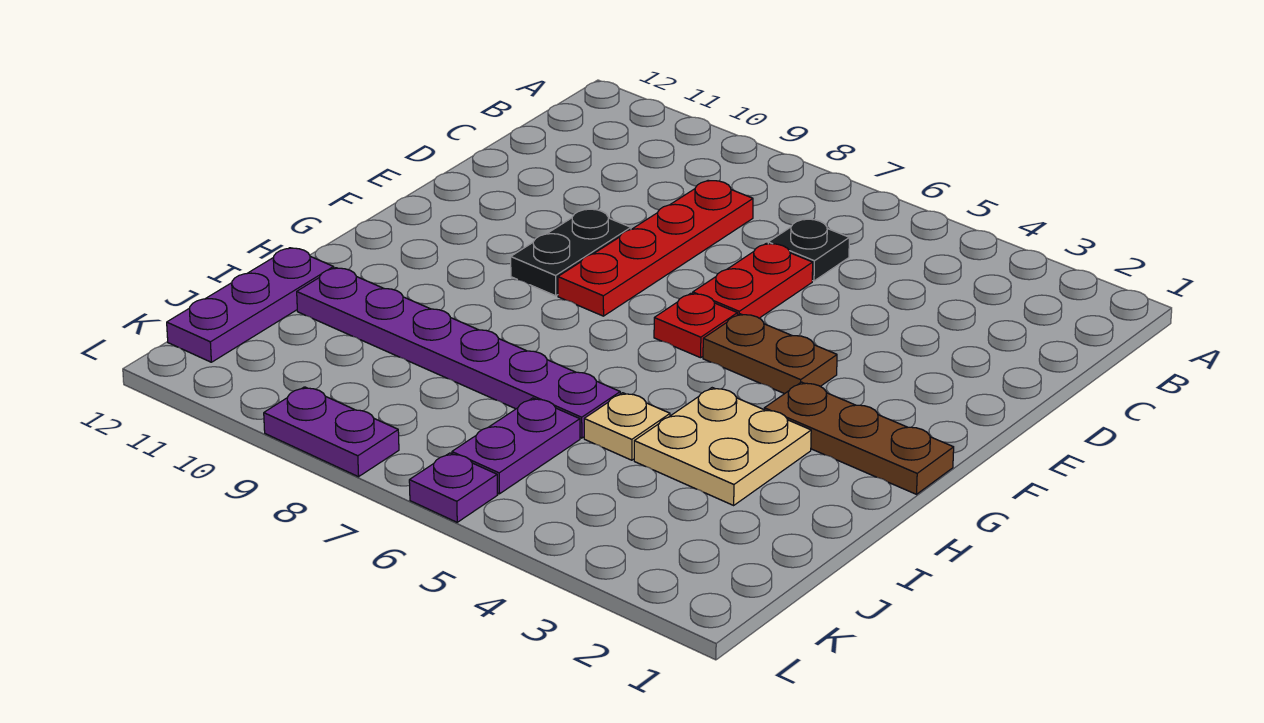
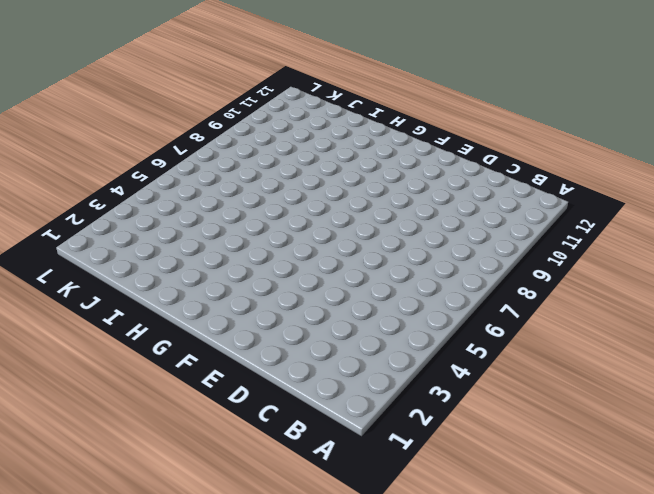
none -> black 1x1 plate [768,219,849,281]
none -> red 1x4 plate [558,180,753,316]
none -> red 1x2 plate [693,243,813,318]

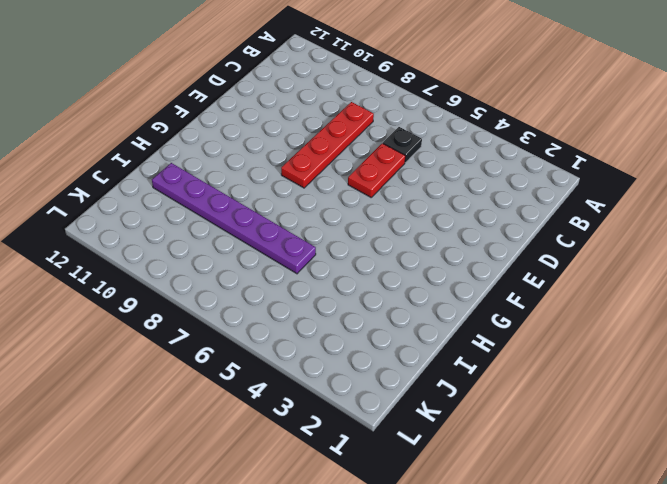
none -> black 1x2 plate [511,209,631,296]
none -> brown 1x2 plate [703,314,837,394]
none -> red 1x1 plate [654,293,737,358]

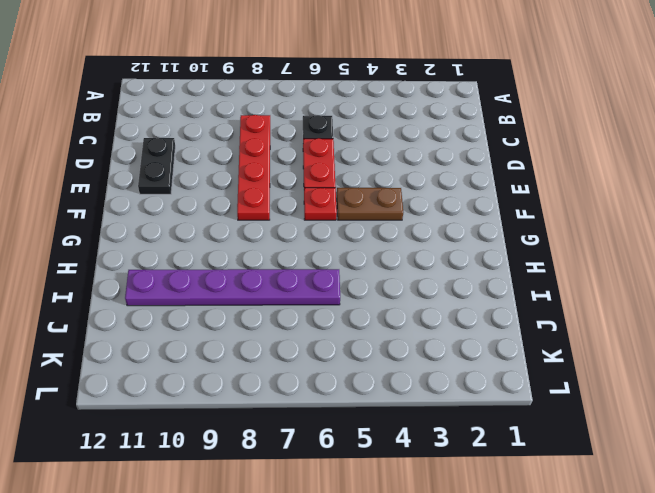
black 1x2 plate [138,138,175,194] -> black 1x2 plate moved to [511,209,631,296]
none -> brown 1x3 plate [764,382,954,494]
none -> tan 2x2 plate [634,388,811,505]
none -> tan 1x1 plate [584,393,670,460]

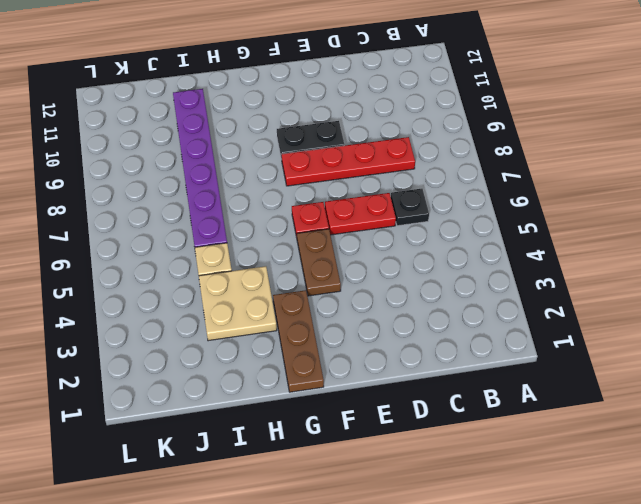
none -> purple 1x3 plate [167,248,334,362]
none -> purple 1x2 plate [452,398,580,494]
none -> purple 1x1 plate [409,453,497,522]

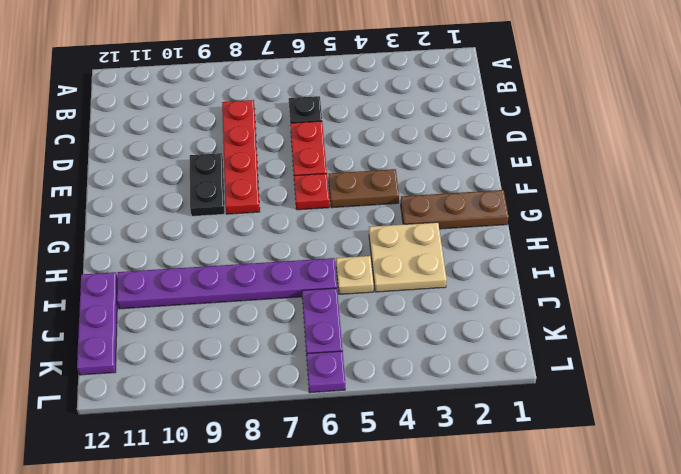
none -> purple 1x2 plate [264,387,399,477]

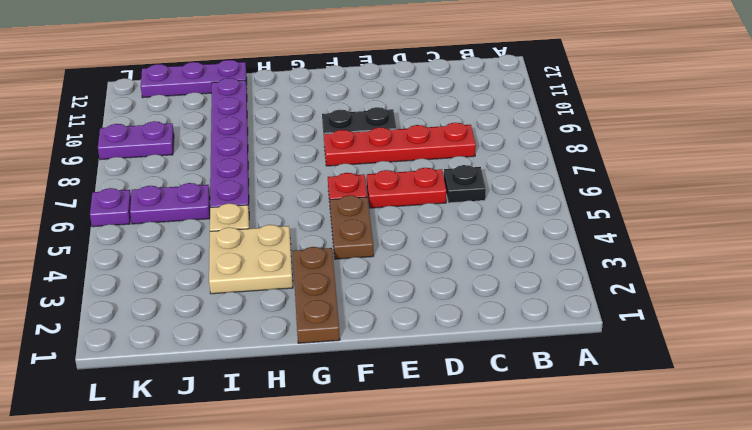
purple 1x2 plate [98,121,174,160] -> purple 1x2 plate turned to [264,387,399,477]

